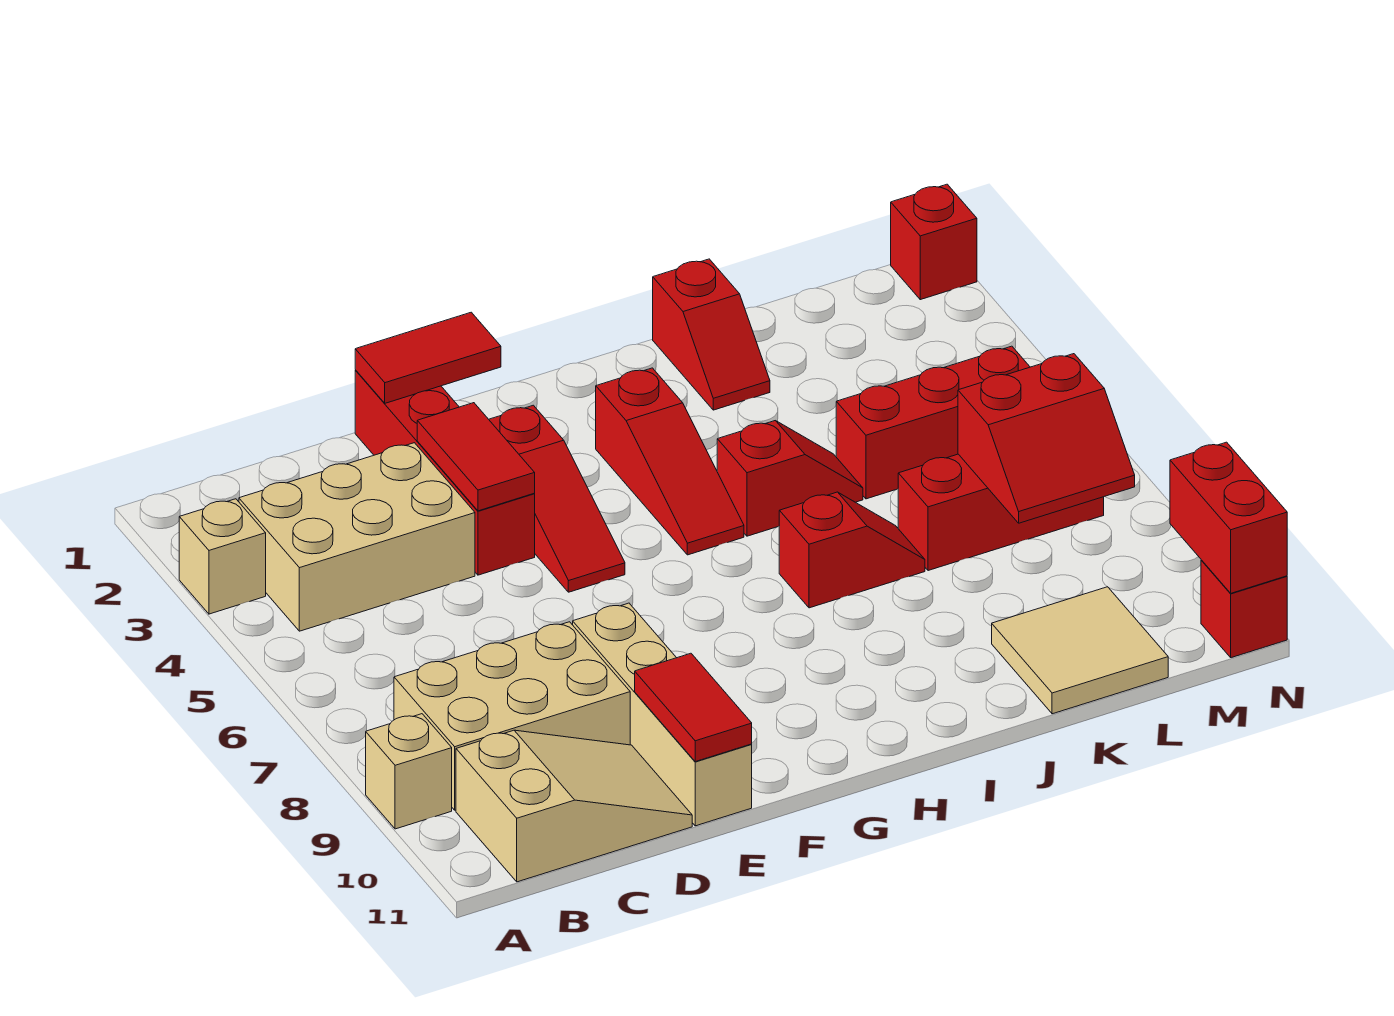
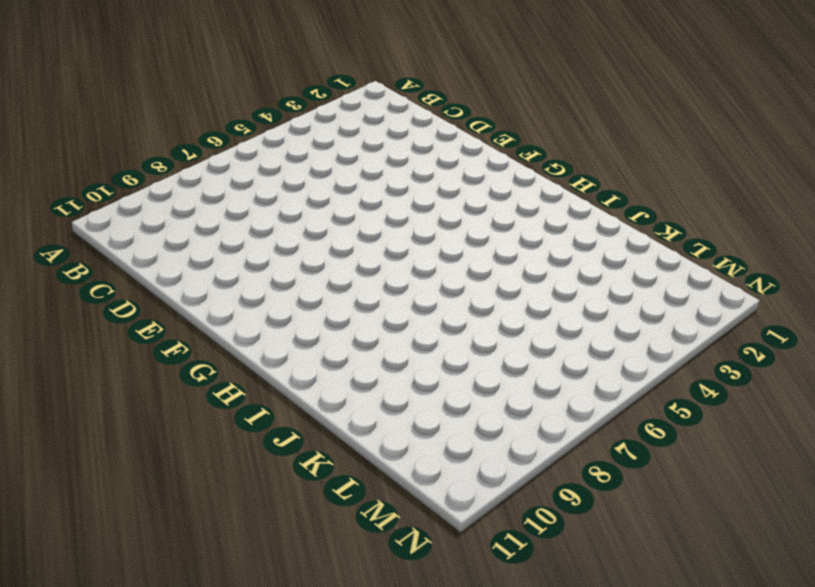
none -> tan 1x1 brick [179,499,266,614]
none -> tan 1x1 brick [366,714,452,829]
none -> tan 2x3 brick [239,443,475,631]

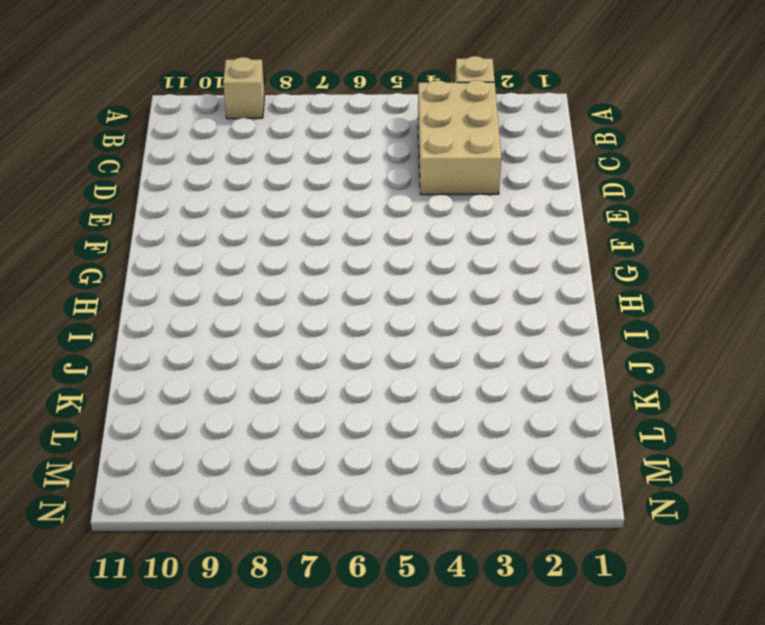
none -> tan 2x3 brick [394,622,630,810]
none -> tan 2x3 slope [456,730,692,882]
none -> red 1x4 brick [355,370,535,575]

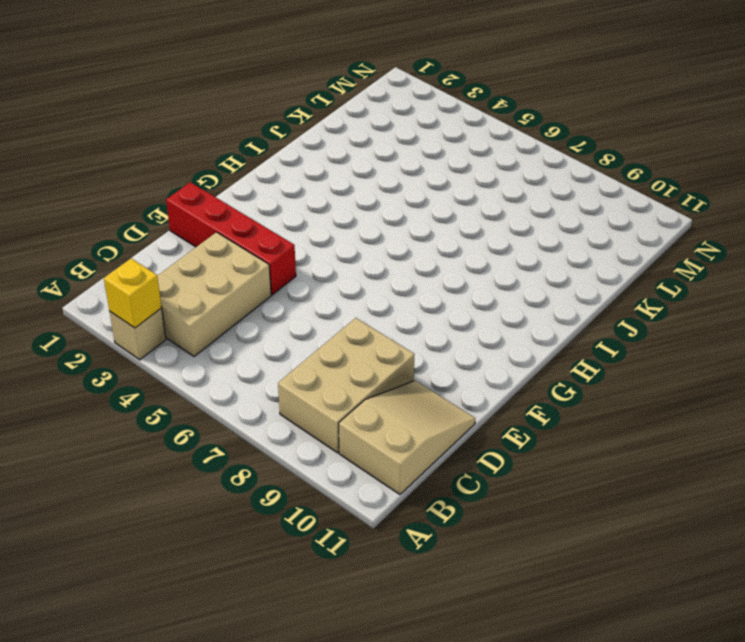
yellow 1x1 brick [104,258,162,328] -> none
none -> tan 1x1 brick [366,714,452,829]
none -> tan 1x4 brick [573,603,752,826]
none -> red 1x3 slope [489,405,625,592]

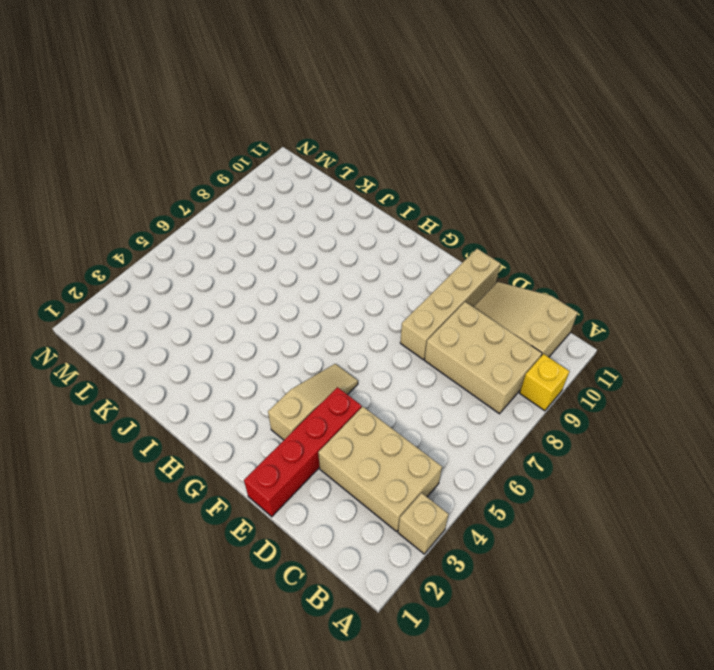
yellow 1x1 brick [520,354,570,411] -> tan 1x1 brick [366,714,452,829]
tan 1x3 slope [268,364,358,440] -> red 1x3 slope [489,405,625,592]
none -> red 1x3 slope [596,368,744,555]
none -> red 1x2 slope [717,421,863,536]
none -> red 1x2 slope [779,492,925,608]

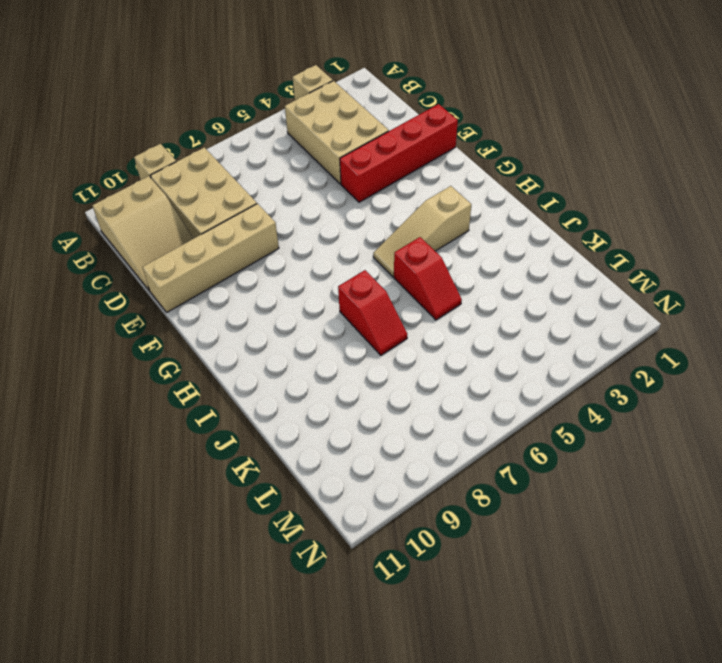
tan 1x3 slope [373,186,471,277] -> red 1x3 slope [596,368,744,555]
none -> red 1x3 slope [489,405,625,592]
none -> red 1x2 slope [653,259,770,410]
none -> red 1x3 brick [836,346,1030,499]

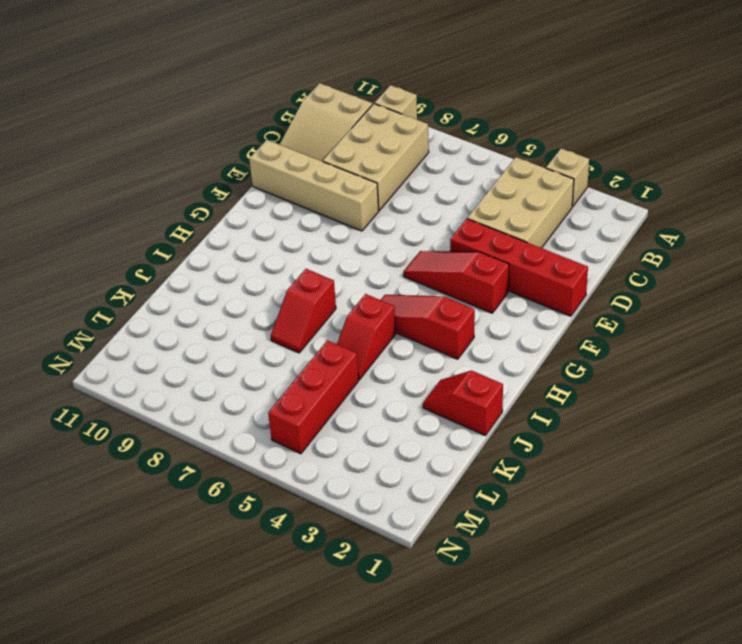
none -> red 1x3 brick [898,454,1104,571]
none -> tan 2x2 tile [992,587,1168,714]
none -> red 1x1 brick [891,184,977,300]

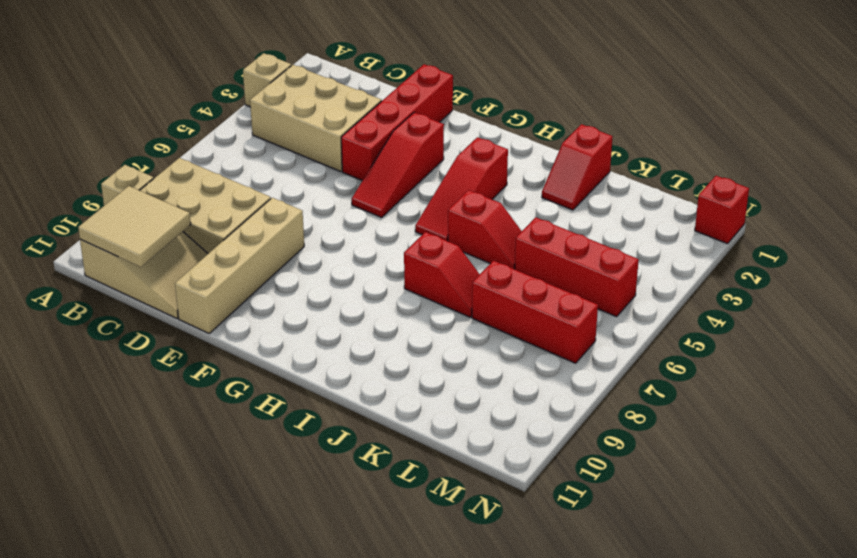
tan 2x2 tile [78,186,191,267] -> tan 2x2 tile moved to [992,587,1168,714]
none -> red 1x1 brick [1201,560,1287,658]
none -> red 1x2 tile [355,312,501,403]
none -> red 1x2 tile [417,403,535,511]

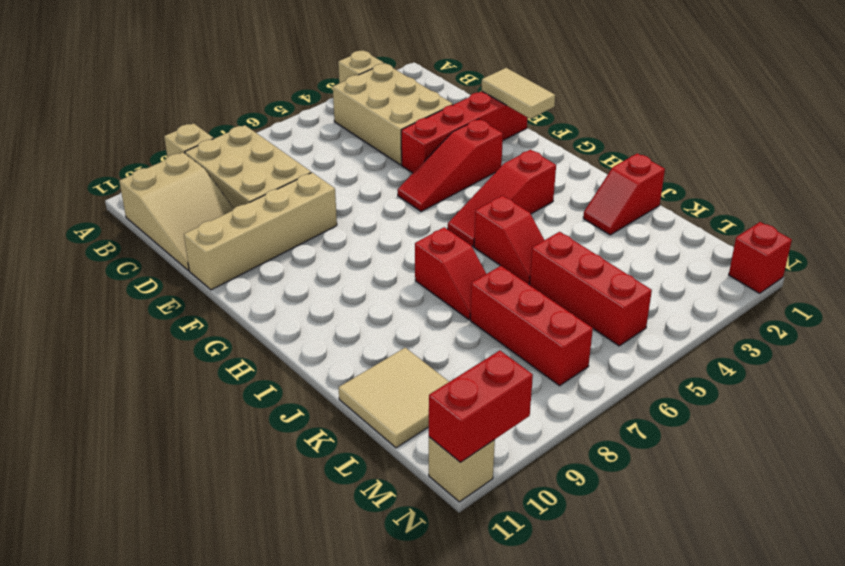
tan 1x2 tile [481,68,555,119] -> red 1x2 tile [355,312,501,403]
tan 1x1 brick [429,437,495,502] -> red 1x1 brick [1201,560,1287,658]
none -> red 1x2 tile [417,403,535,511]
none -> red 1x2 tile [635,653,752,762]
none -> red 2x2 slope [958,354,1135,523]

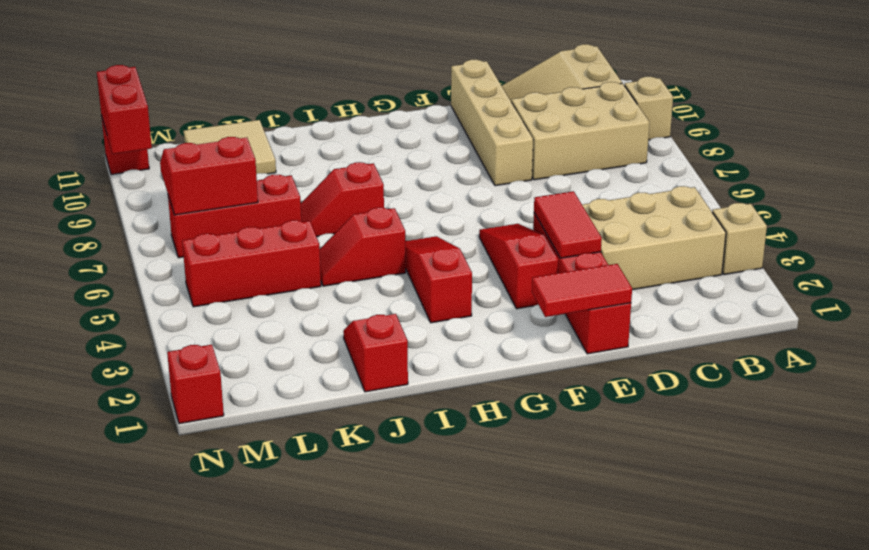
none -> red 1x2 tile [635,653,752,762]

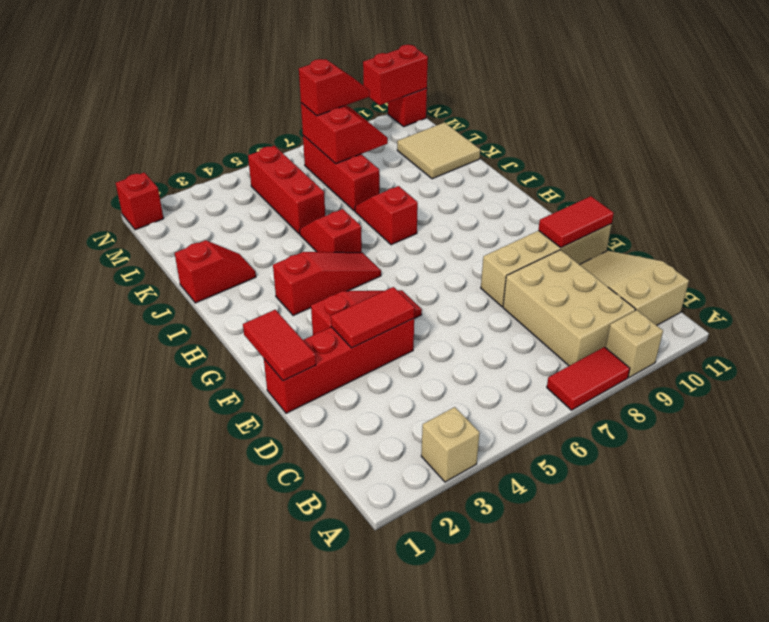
red 1x2 tile [547,347,630,410] -> none
red 1x2 slope [299,59,370,116] -> none
none -> tan 2x3 brick [239,443,475,631]

